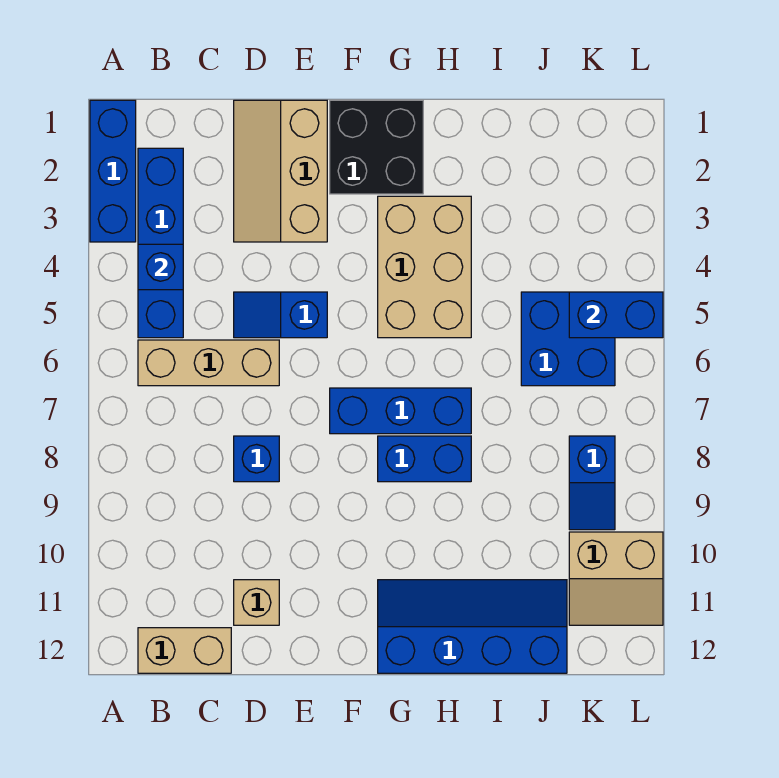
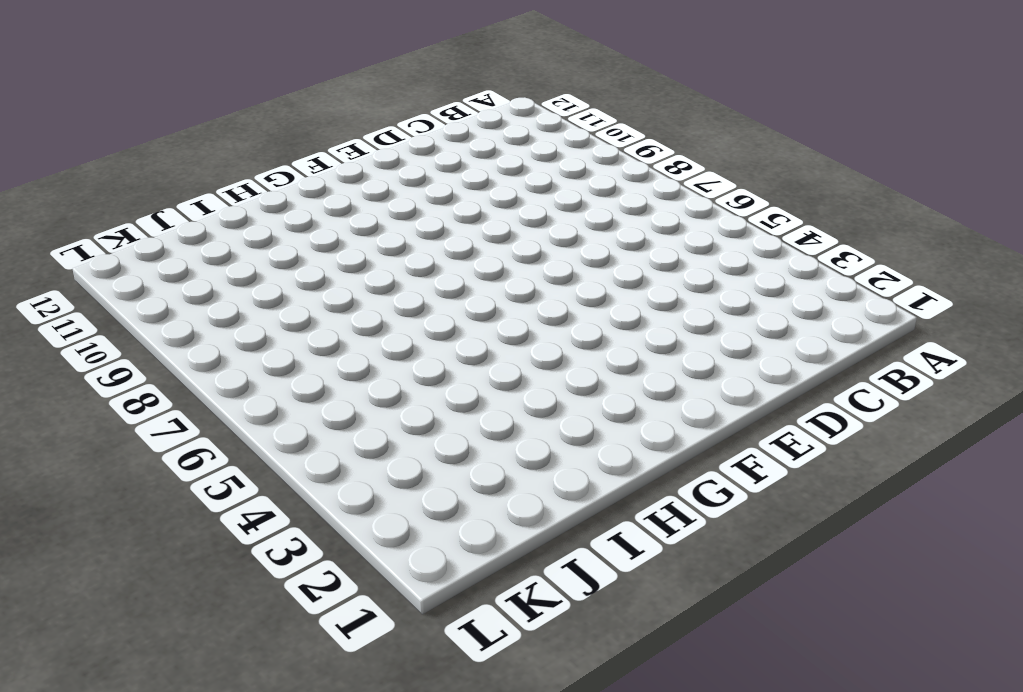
none -> blue 1x3 brick [90,100,136,242]
none -> blue 1x4 brick [138,148,183,338]
none -> tan 1x3 brick [138,340,279,386]

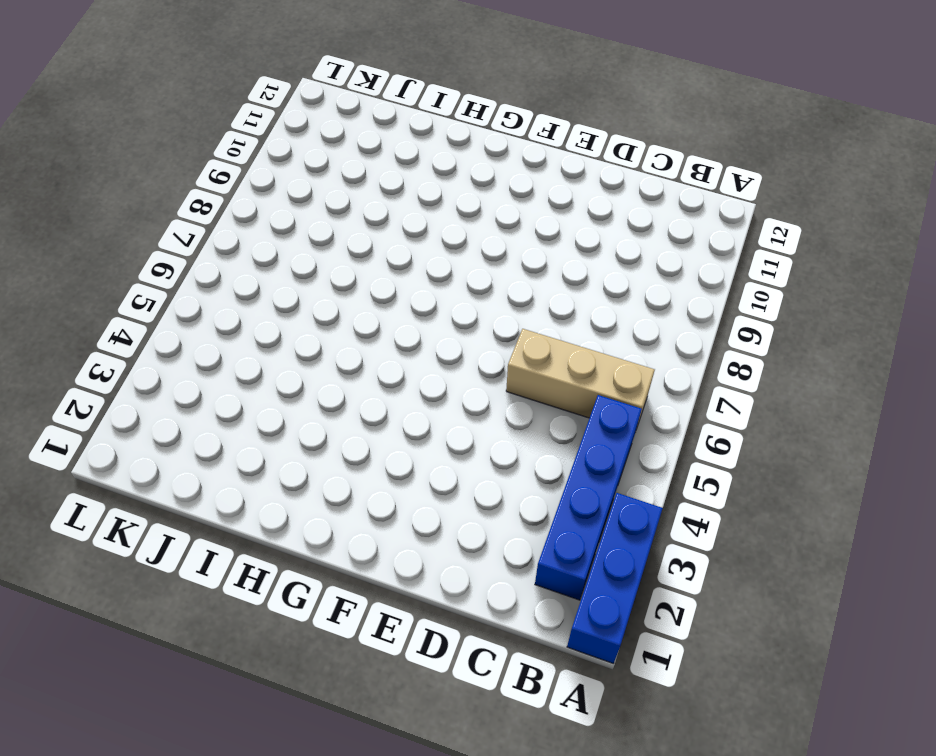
none -> tan 1x2 brick [138,628,231,673]
none -> tan 2x3 slope [234,100,327,242]
none -> blue 1x2 slope [234,292,327,338]

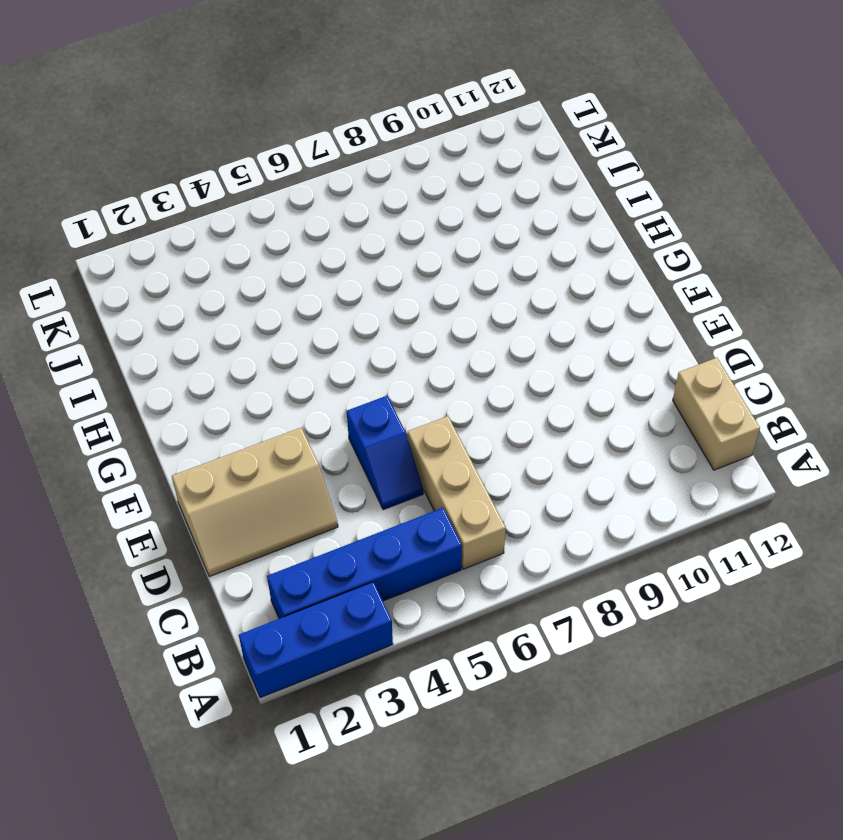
none -> blue 1x1 brick [234,436,279,482]
none -> tan 1x1 brick [234,580,279,625]
none -> black 2x2 brick [330,100,423,194]

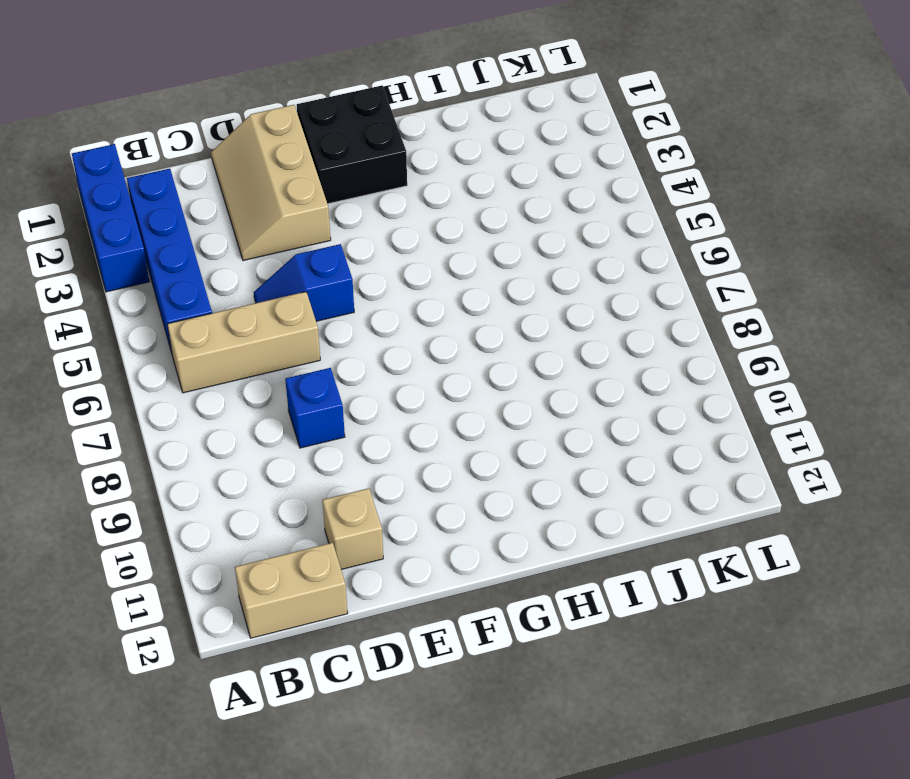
none -> blue 1x3 brick [330,388,471,434]
none -> tan 2x3 brick [378,196,471,338]
none -> blue 1x2 brick [378,436,471,482]

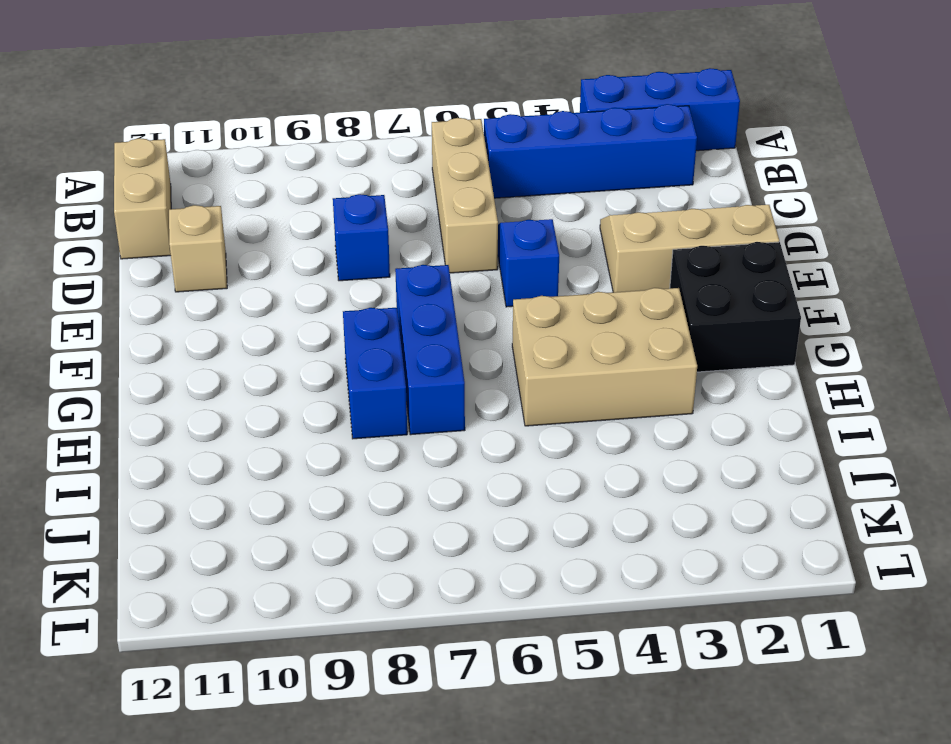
none -> blue 2x4 slope [378,580,567,673]
none -> blue 2x2 brick [521,292,615,386]
none -> blue 1x2 slope [569,436,615,530]

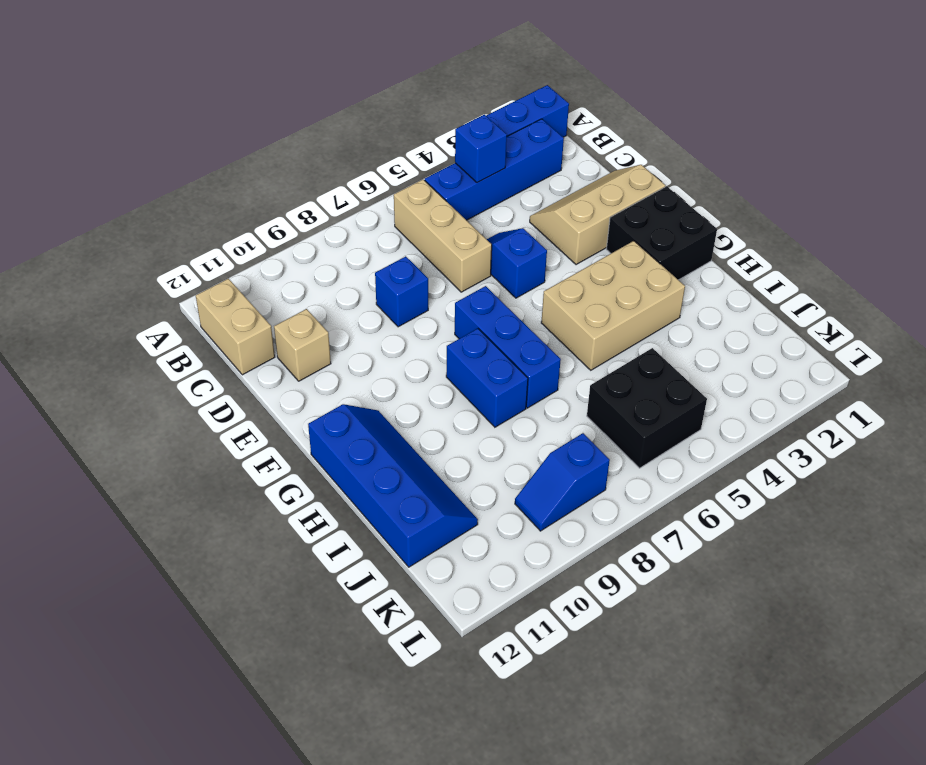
black 2x2 brick [587,348,707,468] -> blue 2x2 brick [521,292,615,386]
none -> tan 2x2 slope [569,532,663,625]
none -> blue 1x2 brick [569,292,663,338]

